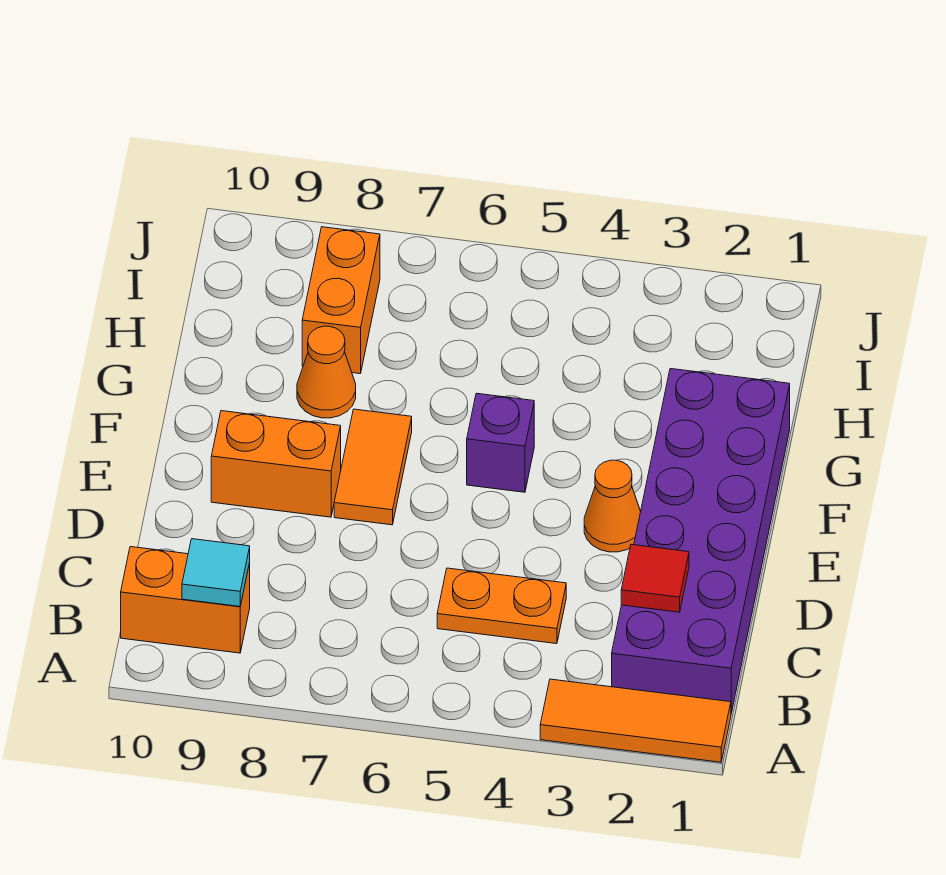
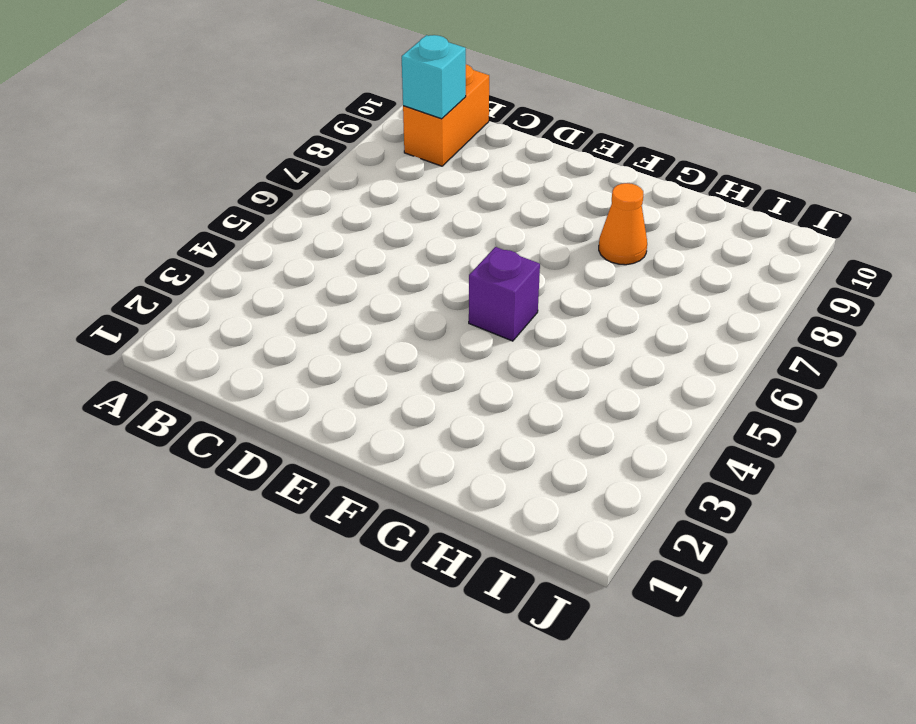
cyan 1x1 brick [402,35,466,119] -> cyan 1x1 tile [182,539,250,606]
none -> orange 1x3 tile [540,679,731,762]
none -> purple 2x6 brick [612,369,790,713]
none -> orange 1x2 plate [437,568,566,644]

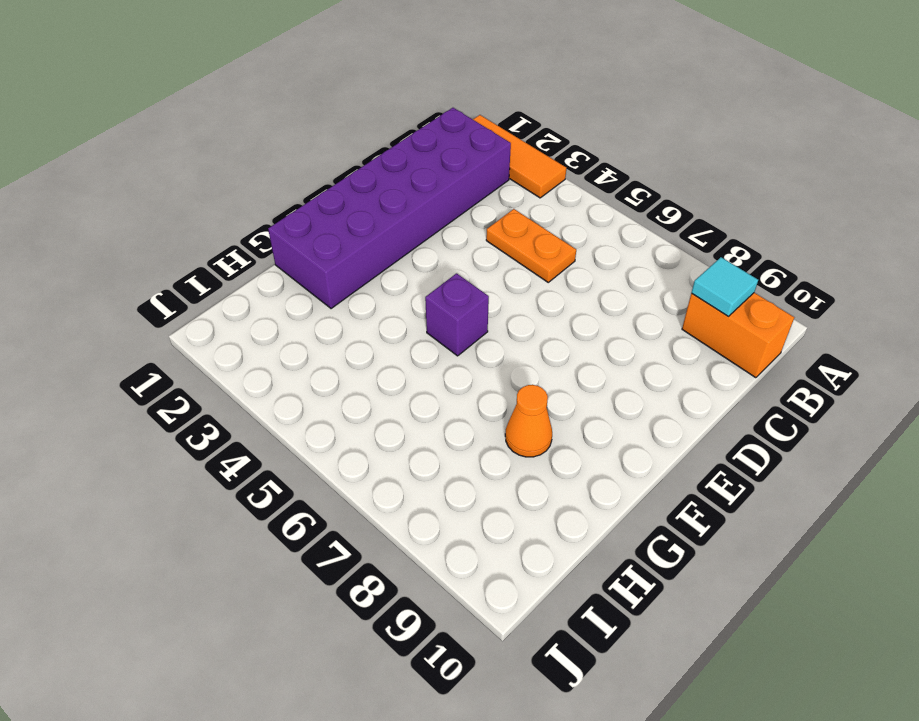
none -> orange 1x1 cone [584,460,641,552]
none -> orange 1x2 tile [334,409,412,525]
none -> orange 1x2 brick [211,411,341,517]

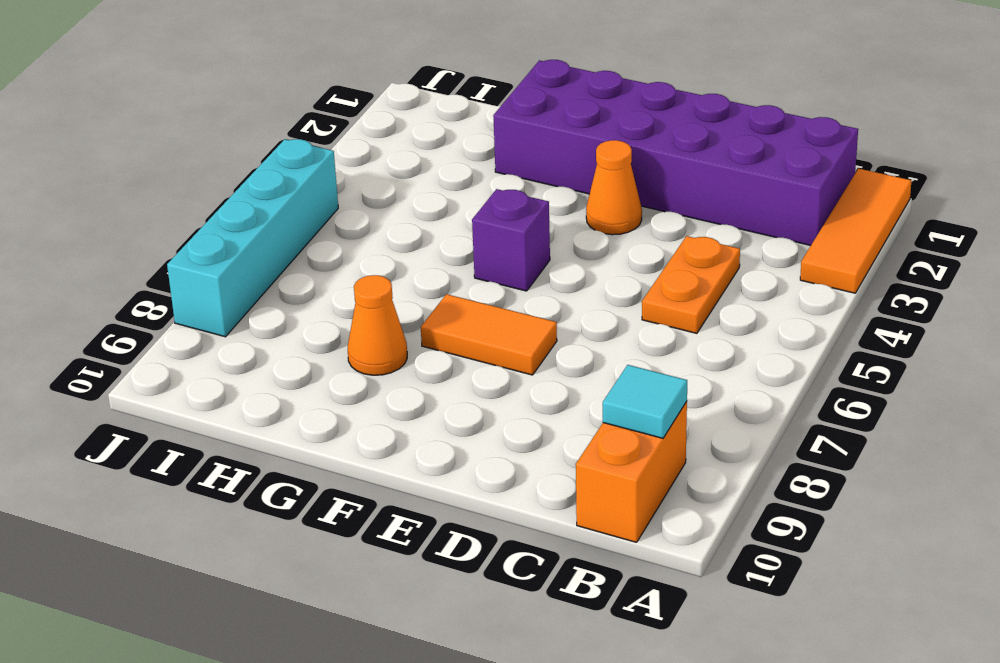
cyan 1x4 brick [167,139,338,337] -> none
none -> orange 1x2 brick [211,411,341,517]
none -> orange 1x2 brick [302,227,380,374]
none -> red 1x1 tile [621,544,689,612]

